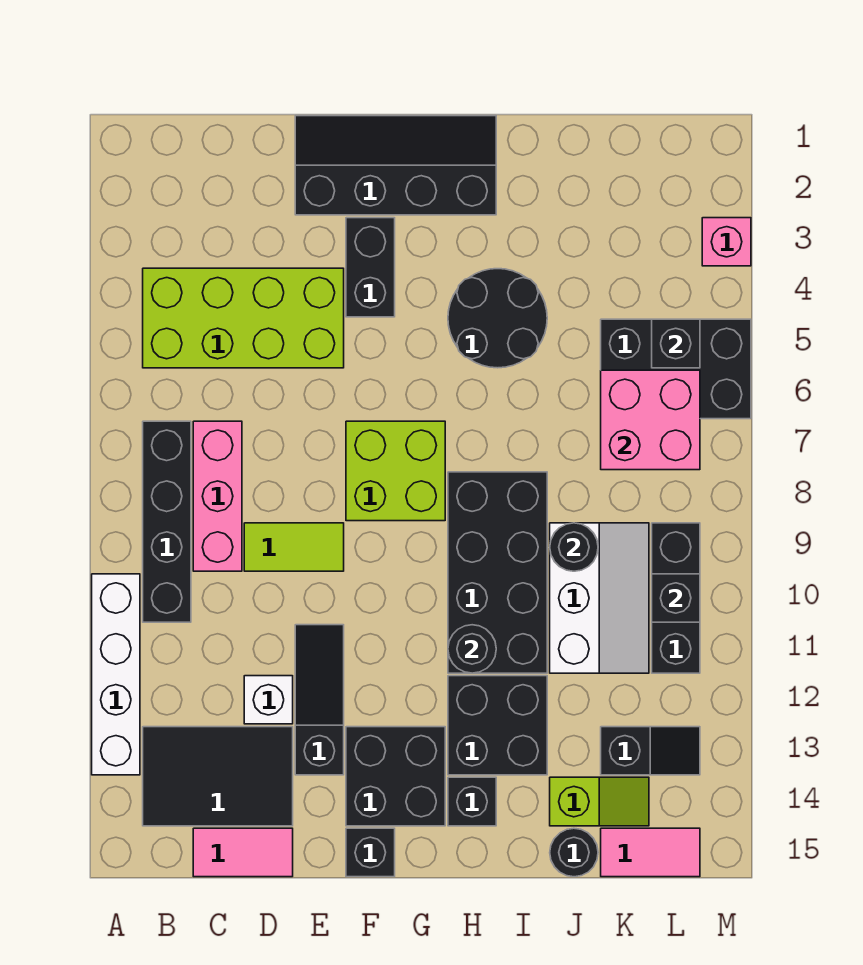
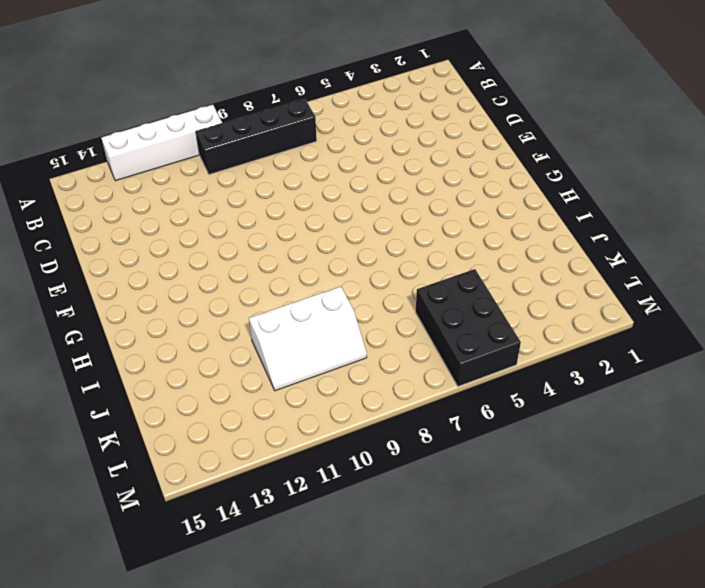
none -> lime 2x4 brick [143,268,344,368]
none -> black 2x3 tile [143,727,293,826]
none -> pink 1x3 brick [193,421,242,571]
none -> pink 1x2 tile [193,828,293,877]

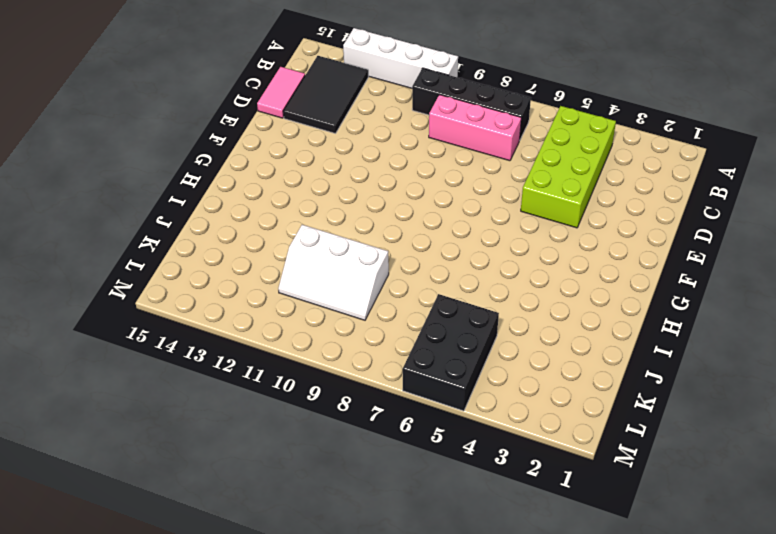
none -> lime 1x2 tile [244,523,344,571]
none -> white 1x1 brick [244,676,293,724]
none -> black 2x4 slope [295,116,496,215]
none -> black 1x3 slope [295,625,344,775]

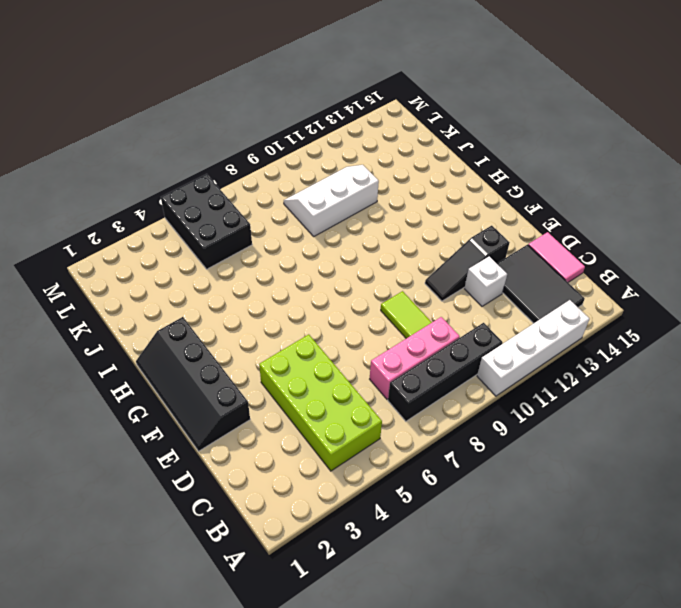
none -> black 1x2 brick [346,218,395,317]
none -> lime 2x2 brick [346,421,445,521]
none -> black 2x2 brick [346,727,445,826]
none -> black 1x1 brick [346,828,395,877]

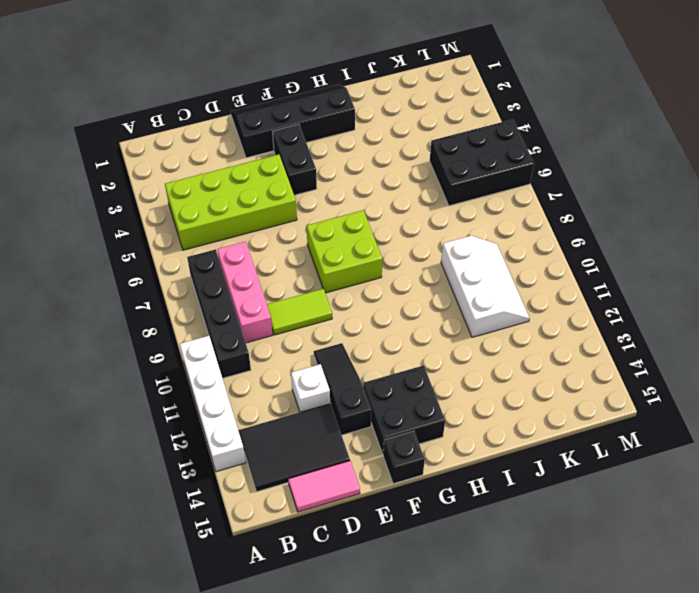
none -> black 2x2 round brick [448,269,547,368]
none -> black 2x4 brick [448,472,547,673]
none -> black 2x2 brick [448,676,547,775]
none -> black 1x1 brick [448,777,496,826]

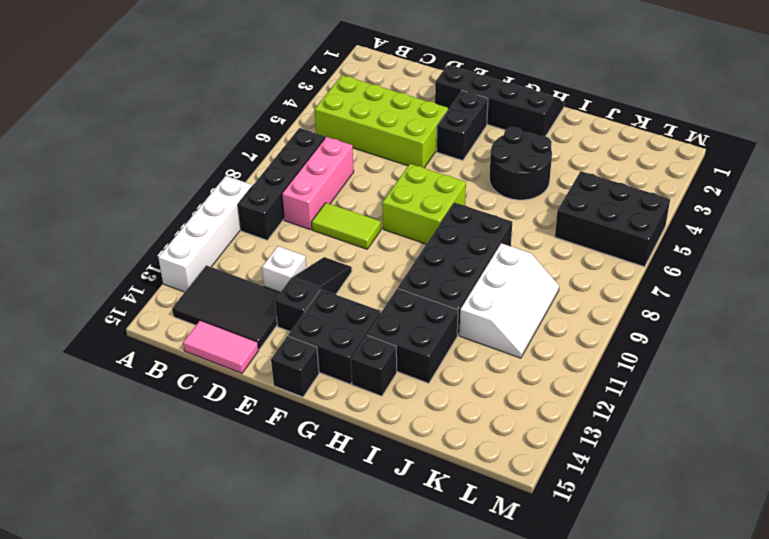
none -> lime 1x2 slope [550,777,649,826]
none -> black 1x1 round brick [550,828,598,877]
none -> black 1x2 slope [601,727,700,775]
none -> pink 1x2 tile [601,828,700,877]

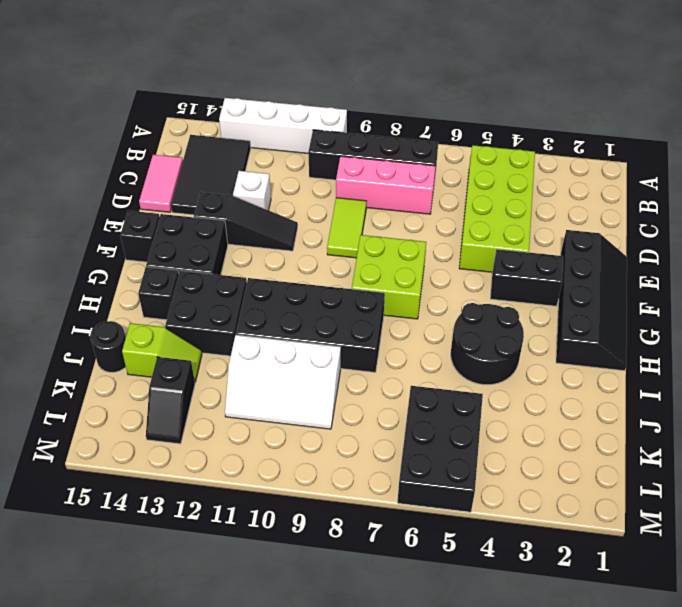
lime 1x2 slope [122,323,202,382] -> lime 1x2 slope turned to [550,777,649,826]
none -> pink 1x2 tile [601,828,700,877]
none -> black 1x3 brick [652,523,700,673]
none -> pink 1x1 brick [702,218,751,266]
none -> black 1x1 round brick [448,625,496,673]

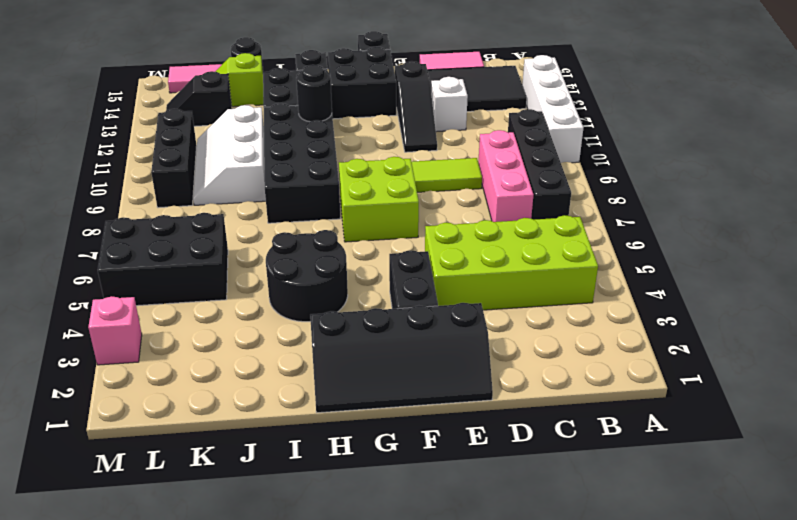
none -> black 1x1 round brick [550,523,598,571]
none -> pink 2x2 brick [601,370,700,470]
none -> black 1x1 brick [652,319,700,368]
none -> black 1x1 brick [652,574,700,622]

